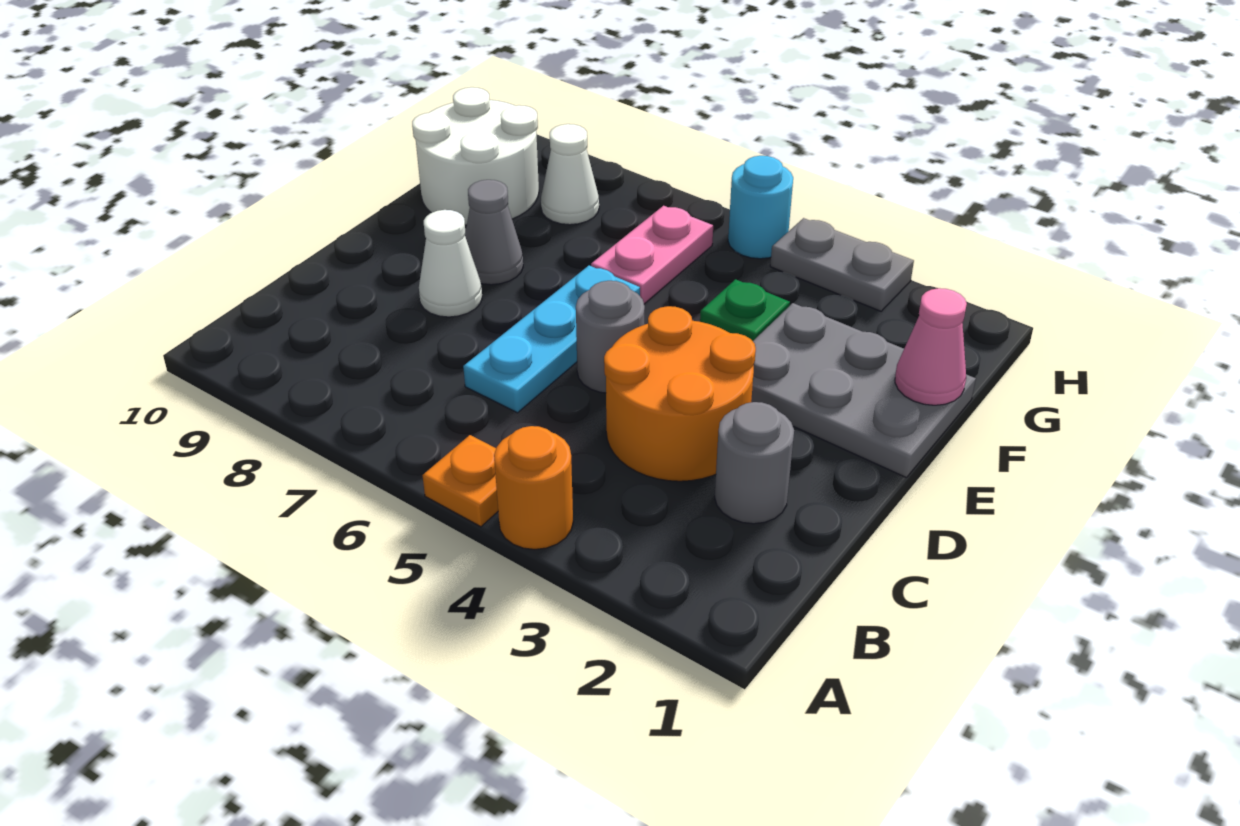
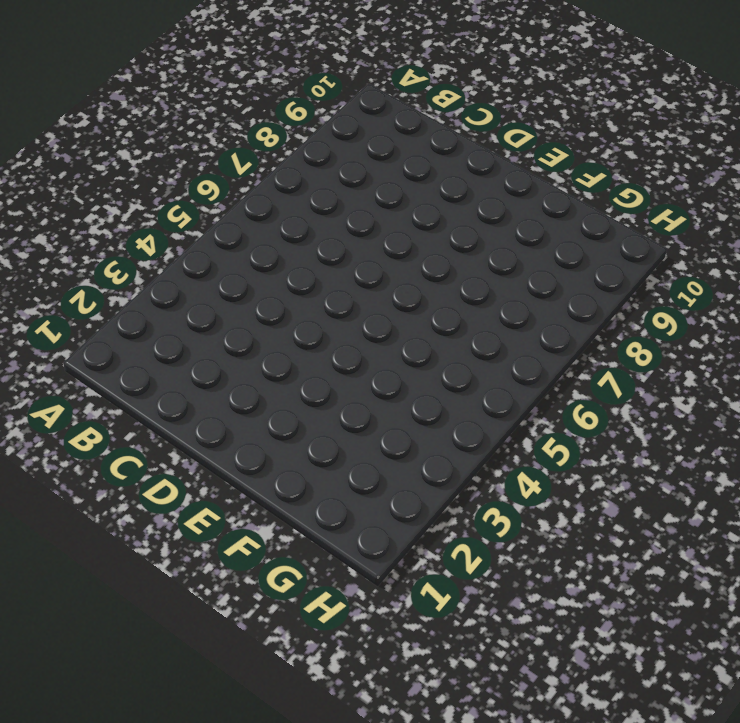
none -> orange 1x1 round brick [494,426,573,549]
none -> orange 1x1 plate [422,435,498,527]
none -> grey 1x1 round brick [715,402,794,524]

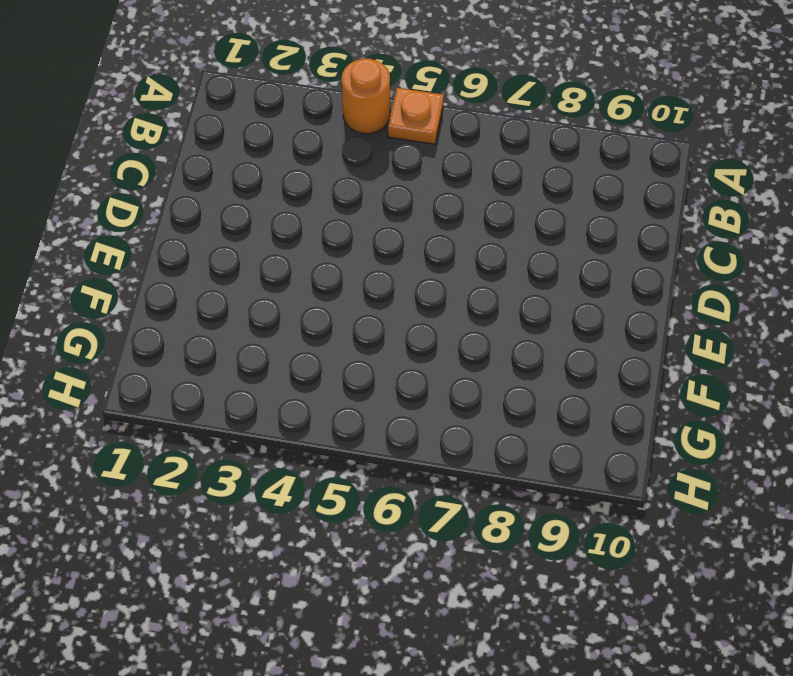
none -> grey 1x1 round brick [715,402,794,524]
none -> orange 2x2 round brick [604,306,756,481]
none -> cyan 1x3 plate [463,265,640,413]

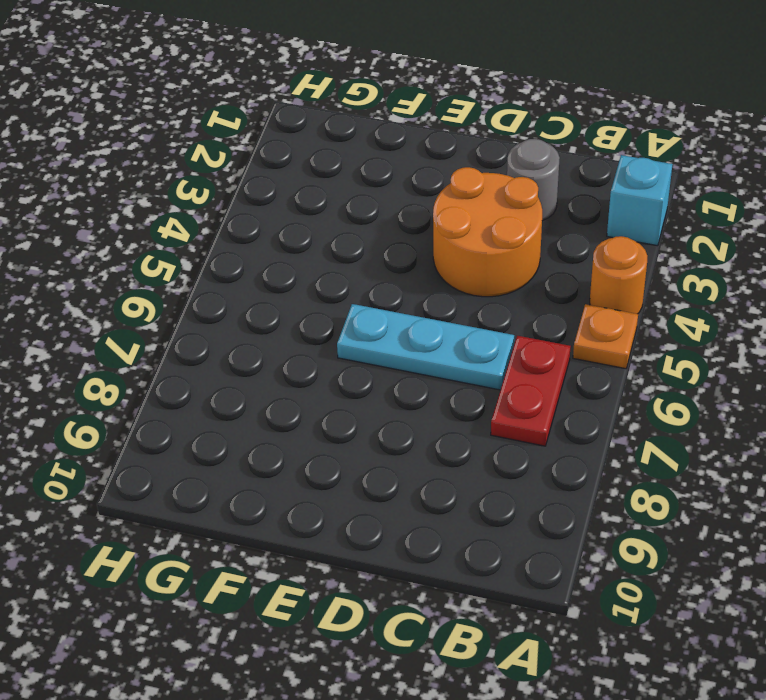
cyan 1x1 brick [607,155,673,246] -> none
red 1x2 plate [491,336,571,446] -> none
none -> grey 1x1 round brick [576,281,645,393]
none -> white 1x1 cone [419,210,482,317]
none -> grey 2x3 plate [751,303,976,478]

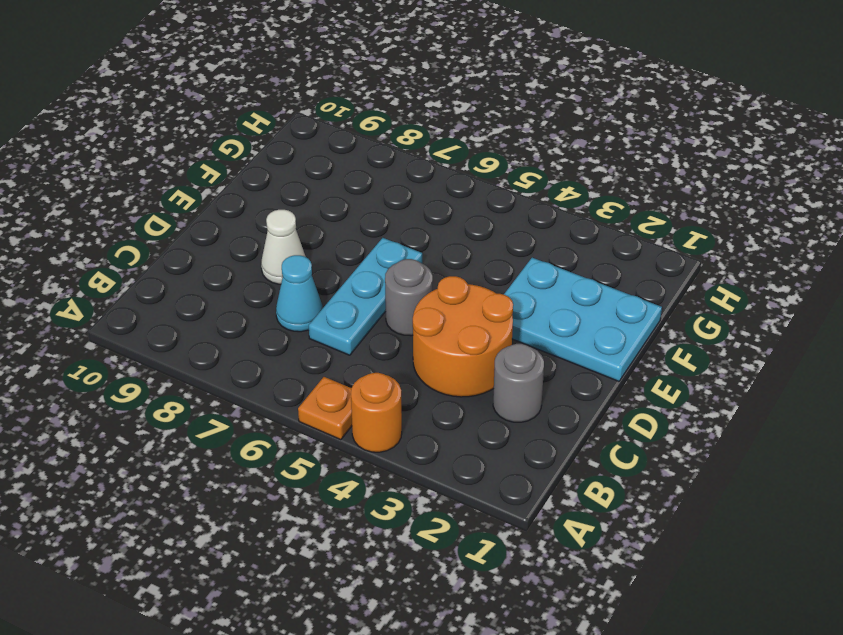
cyan 1x1 cone [276,255,323,332] -> none
cyan 2x3 plate [504,258,662,381] -> grey 2x3 plate [751,303,976,478]
none -> grey 1x1 cone [465,180,523,285]
none -> green 1x1 plate [700,279,790,341]
none -> pink 1x2 plate [591,206,713,304]

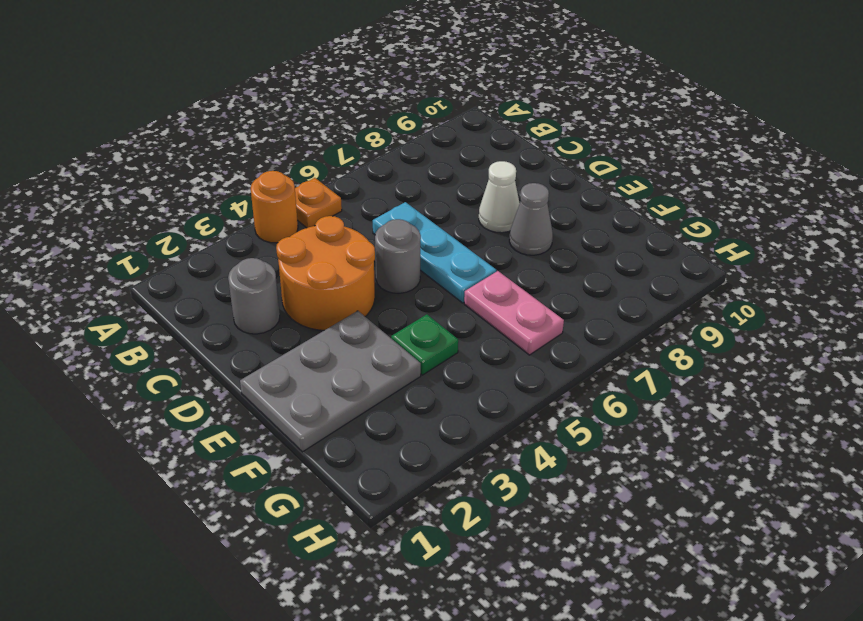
none -> white 2x2 round brick [412,87,539,225]
none -> white 1x1 cone [541,124,599,225]
none -> grey 1x2 plate [770,218,914,311]

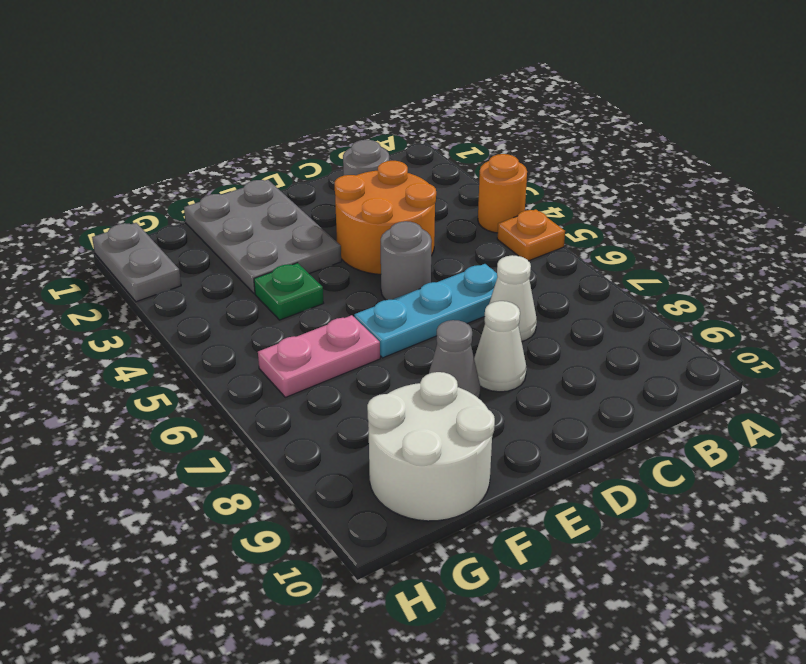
white 1x1 cone [489,255,537,341] -> white 1x1 cone moved to [541,124,599,225]
grey 1x2 plate [92,223,181,302] -> grey 1x2 plate moved to [770,218,914,311]
none -> cyan 1x1 round brick [728,156,793,259]
none -> pink 1x1 cone [895,288,967,405]

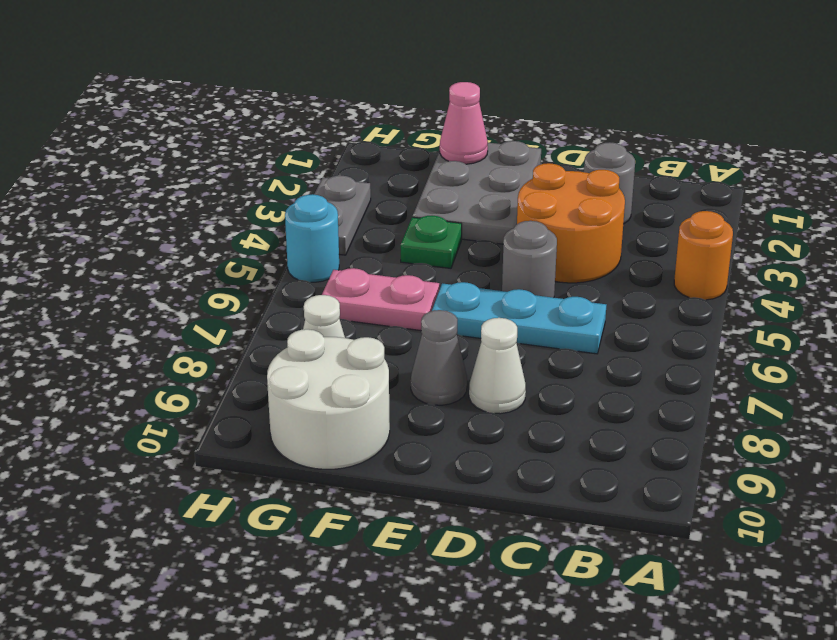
none -> orange 1x1 plate [422,435,498,527]

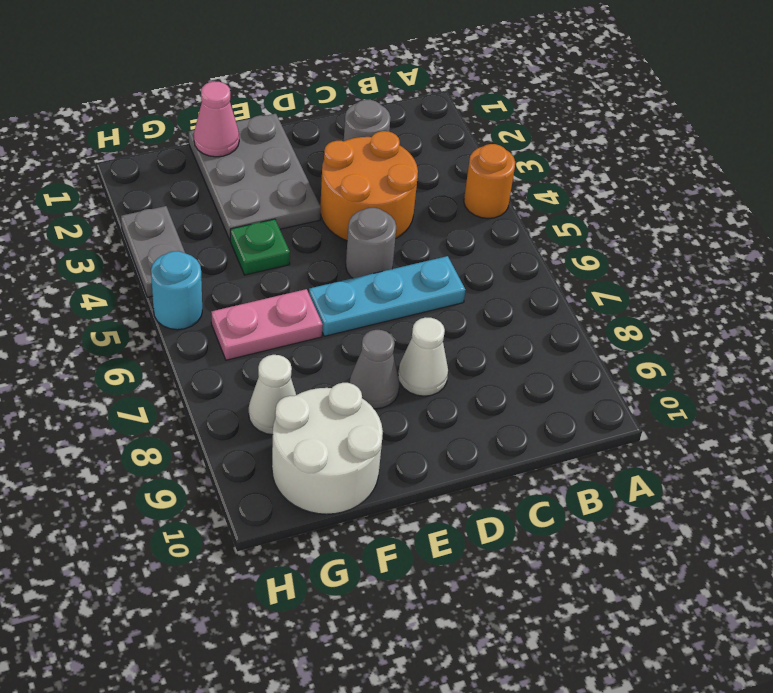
none -> orange 1x1 plate [422,435,498,527]

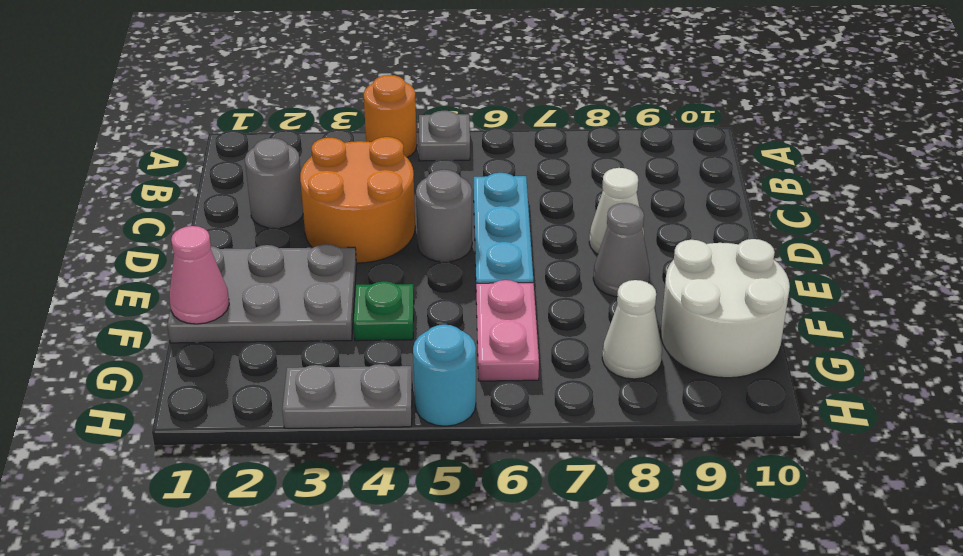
grey 1x1 plate [419,111,470,161] -> orange 1x1 plate [422,435,498,527]

